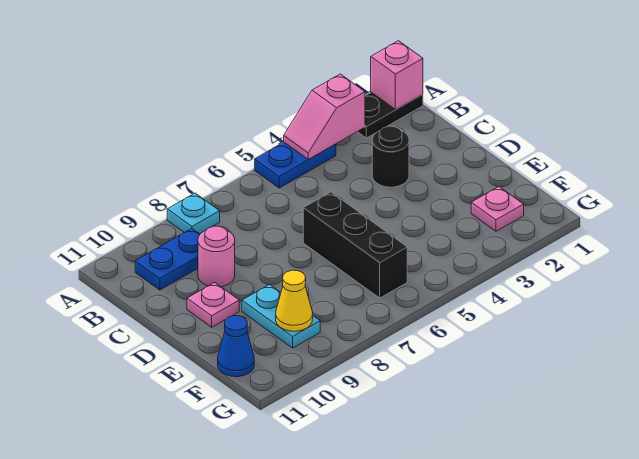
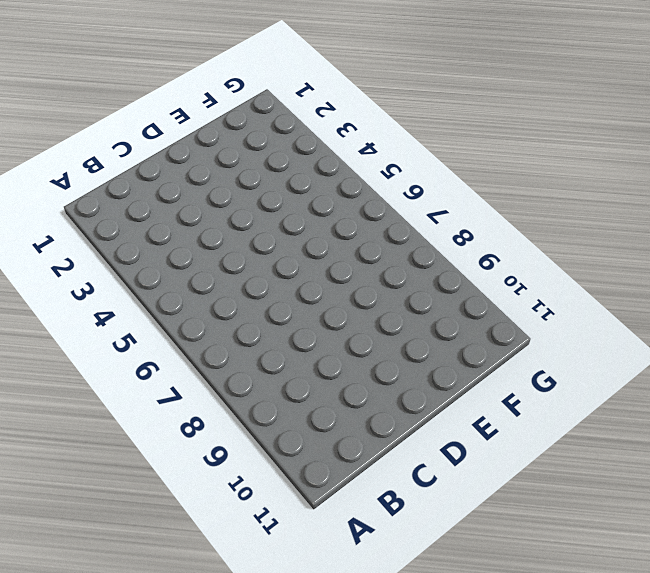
none -> black 1x2 plate [357,92,423,138]
none -> blue 1x2 plate [255,142,336,188]
none -> cyan 1x1 plate [167,193,220,234]

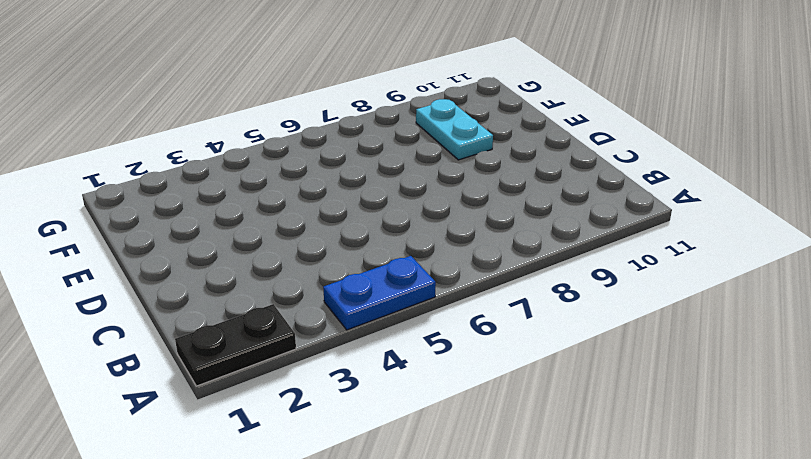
none -> cyan 1x1 plate [167,193,220,234]
none -> blue 1x2 plate [135,229,200,290]
none -> black 1x1 round brick [372,126,409,187]

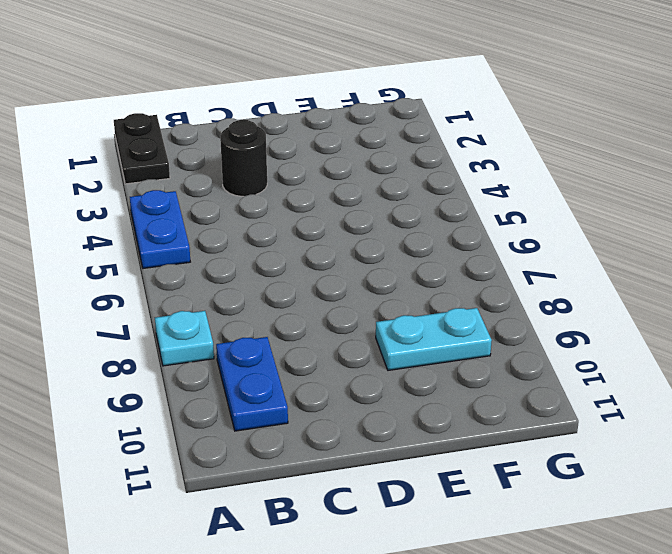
none -> pink 1x1 round brick [198,226,235,287]
none -> black 1x3 brick [303,192,407,298]
none -> pink 1x1 plate [187,282,239,327]

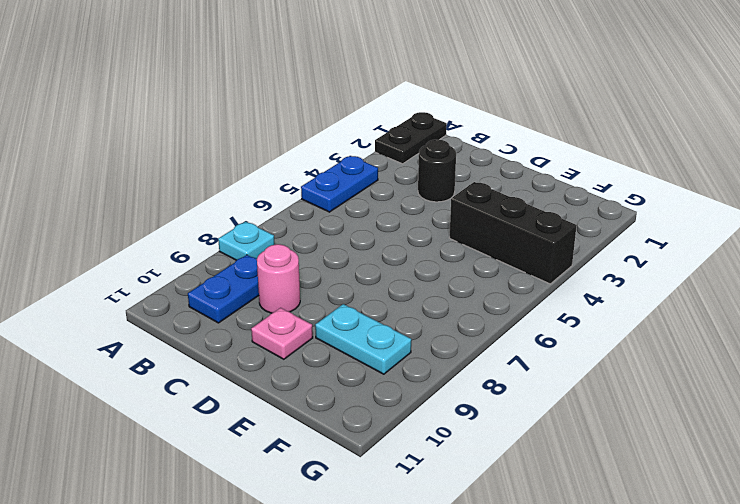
black 1x3 brick [450,182,577,284] -> black 1x3 brick moved to [303,192,407,298]
none -> pink 1x1 plate [471,187,524,231]
none -> blue 1x1 cone [218,316,254,377]
none -> pink 1x1 brick [371,41,423,109]

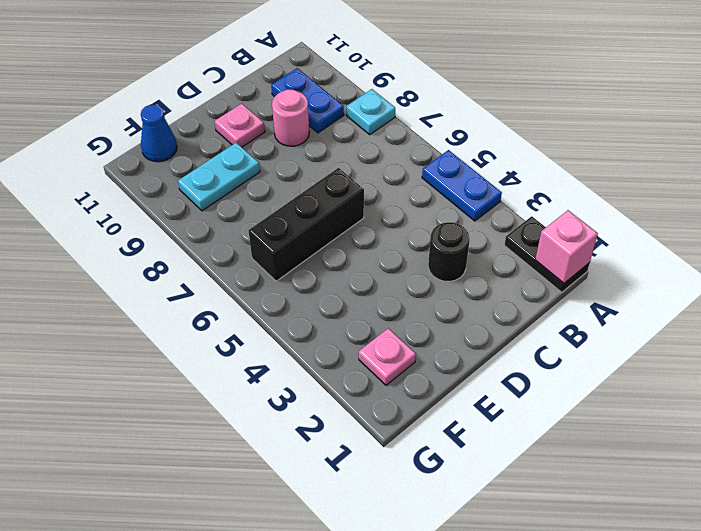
none -> pink 1x2 slope [284,74,365,160]
none -> yellow 1x1 cone [276,270,313,331]

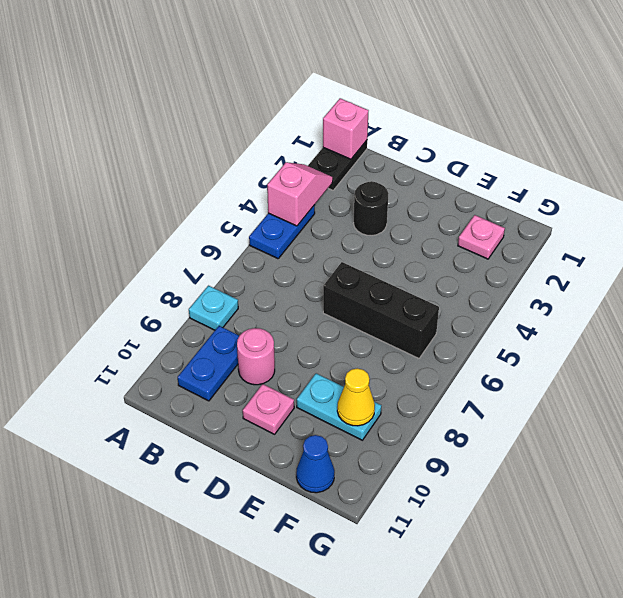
pink 1x2 slope [267,162,333,226] -> pink 1x2 slope turned to [284,74,365,160]

